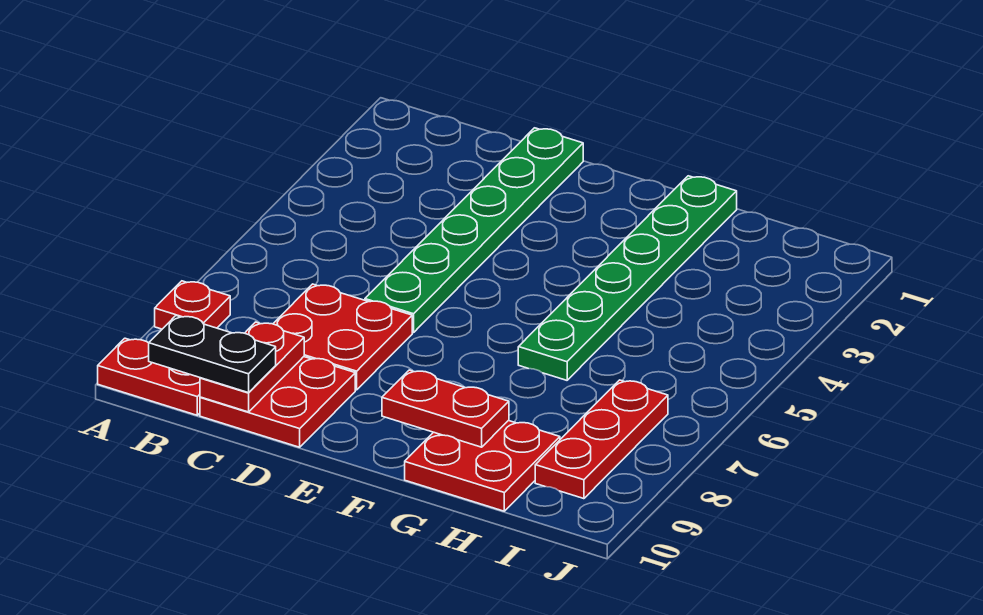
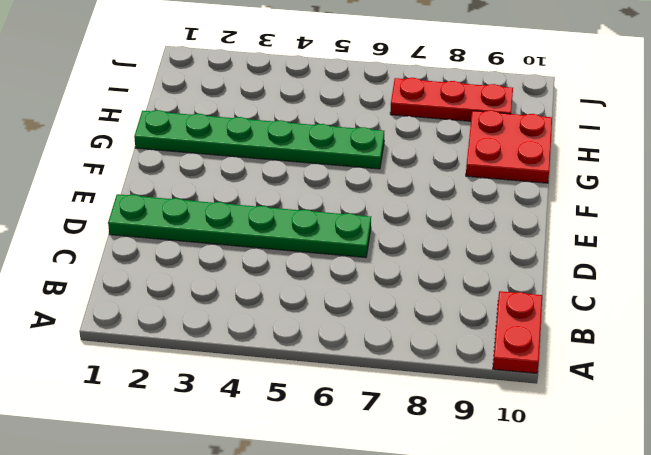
none -> red 1x1 plate [155,281,230,329]
none -> red 2x2 plate [273,284,412,390]

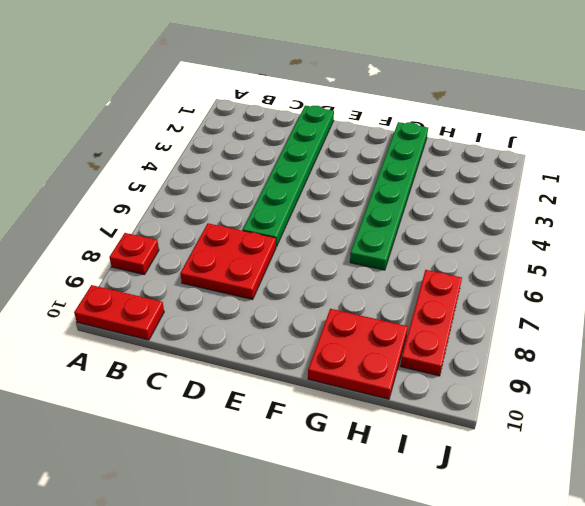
none -> red 2x2 plate [200,357,355,447]
none -> red 1x2 plate [200,322,304,412]

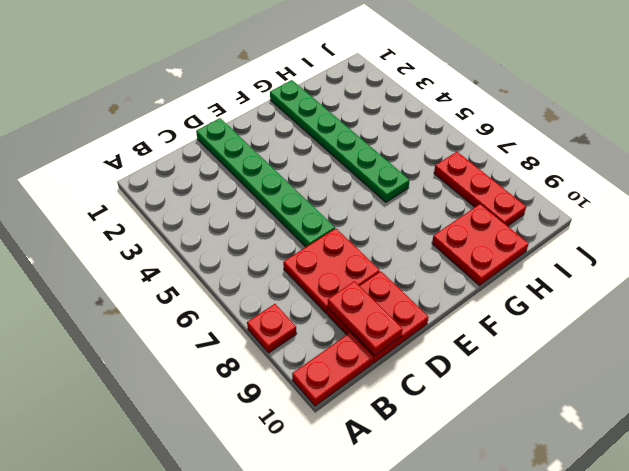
none -> red 1x2 plate [382,370,509,447]
none -> black 1x2 plate [149,316,276,393]

